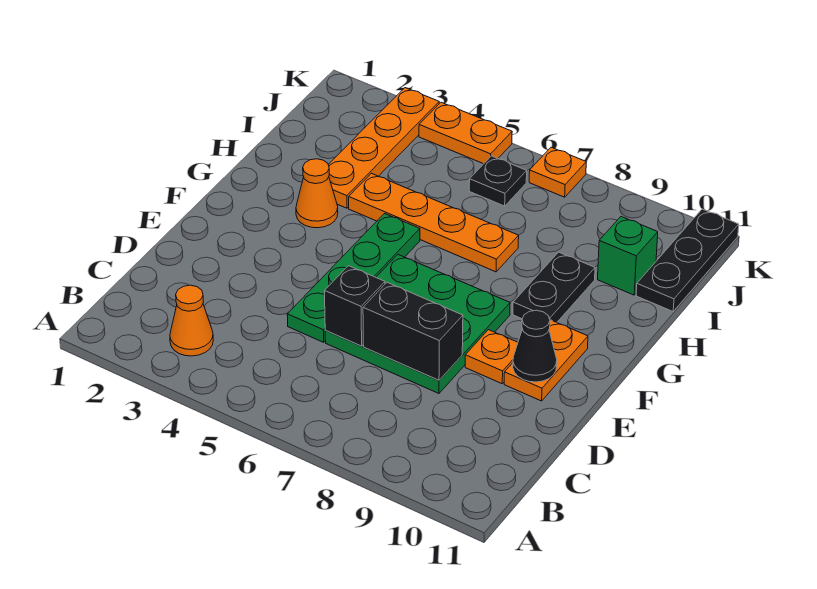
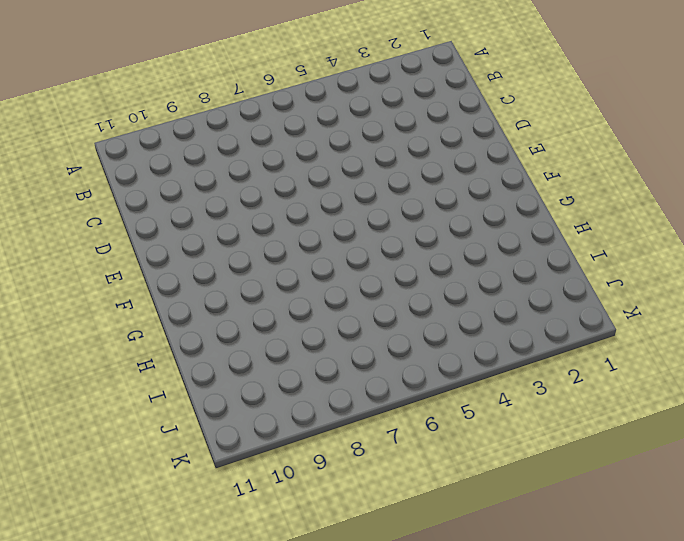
none -> orange 1x1 cone [170,285,213,356]
none -> green 1x4 plate [287,214,420,342]
none -> green 3x3 plate [325,255,510,393]

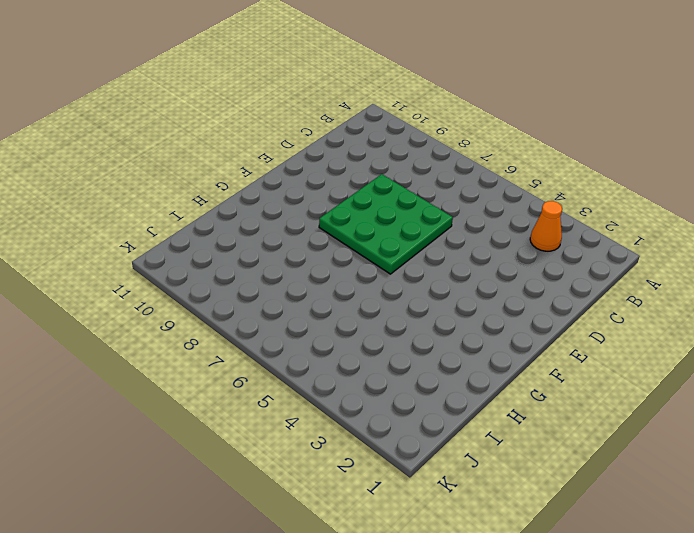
none -> green 1x4 plate [287,214,420,342]
none -> orange 1x1 plate [465,330,518,384]
none -> orange 1x2 plate [504,320,588,401]

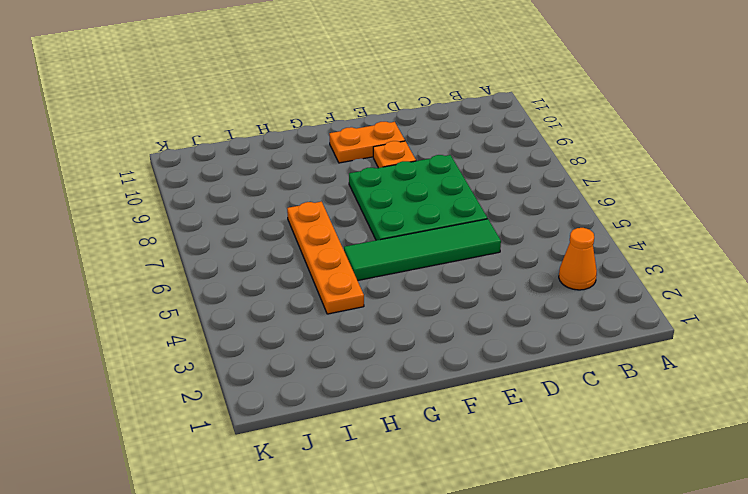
green 1x4 tile [344,219,501,281] -> green 1x4 plate [287,214,420,342]
none -> orange 1x1 cone [296,159,338,228]
none -> black 1x2 plate [513,252,595,322]
none -> orange 1x4 plate [328,88,439,208]

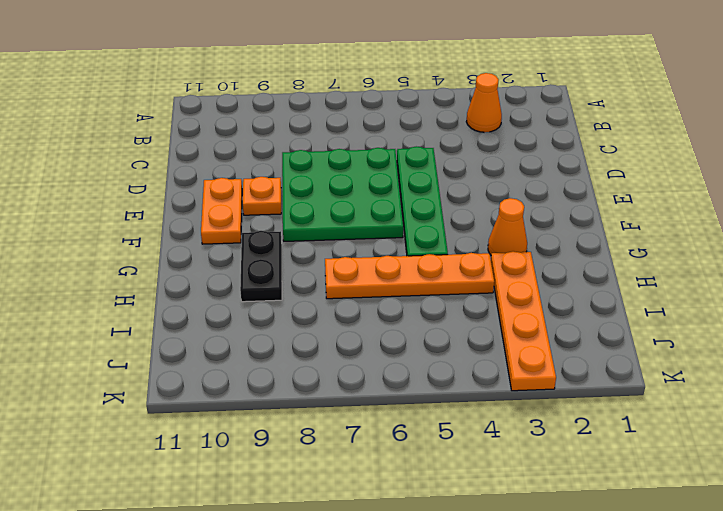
none -> green 1x1 brick [598,217,658,295]
none -> black 1x3 plate [636,209,739,311]
none -> black 1x1 plate [469,156,527,206]

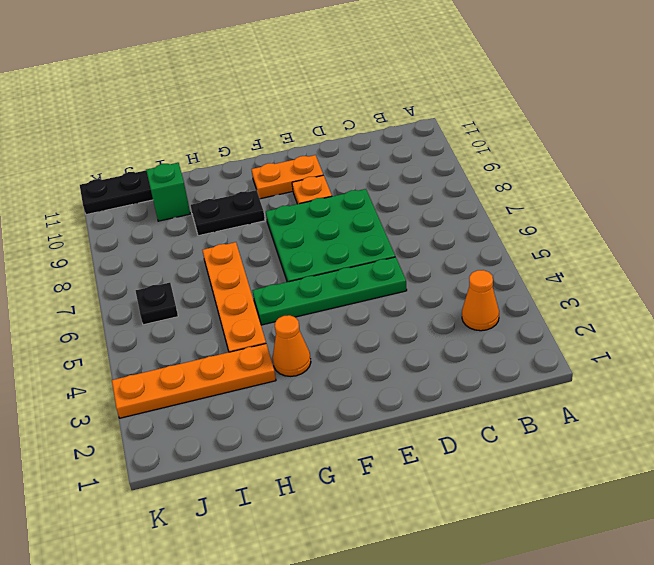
none -> orange 1x2 plate [419,102,512,164]
none -> orange 1x1 plate [529,147,586,197]
none -> black 1x1 brick [325,266,385,346]

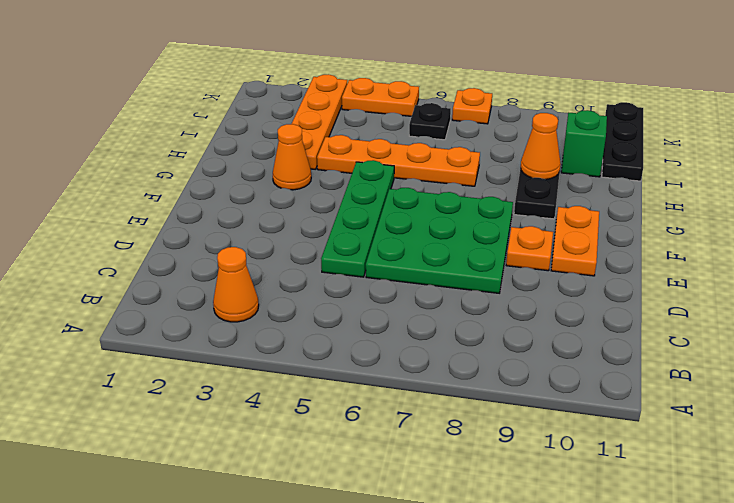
orange 1x1 cone [521,113,561,179] -> none
none -> black 1x1 brick [325,266,385,346]
none -> black 1x2 brick [363,282,463,380]
none -> black 1x1 cone [513,310,557,382]

